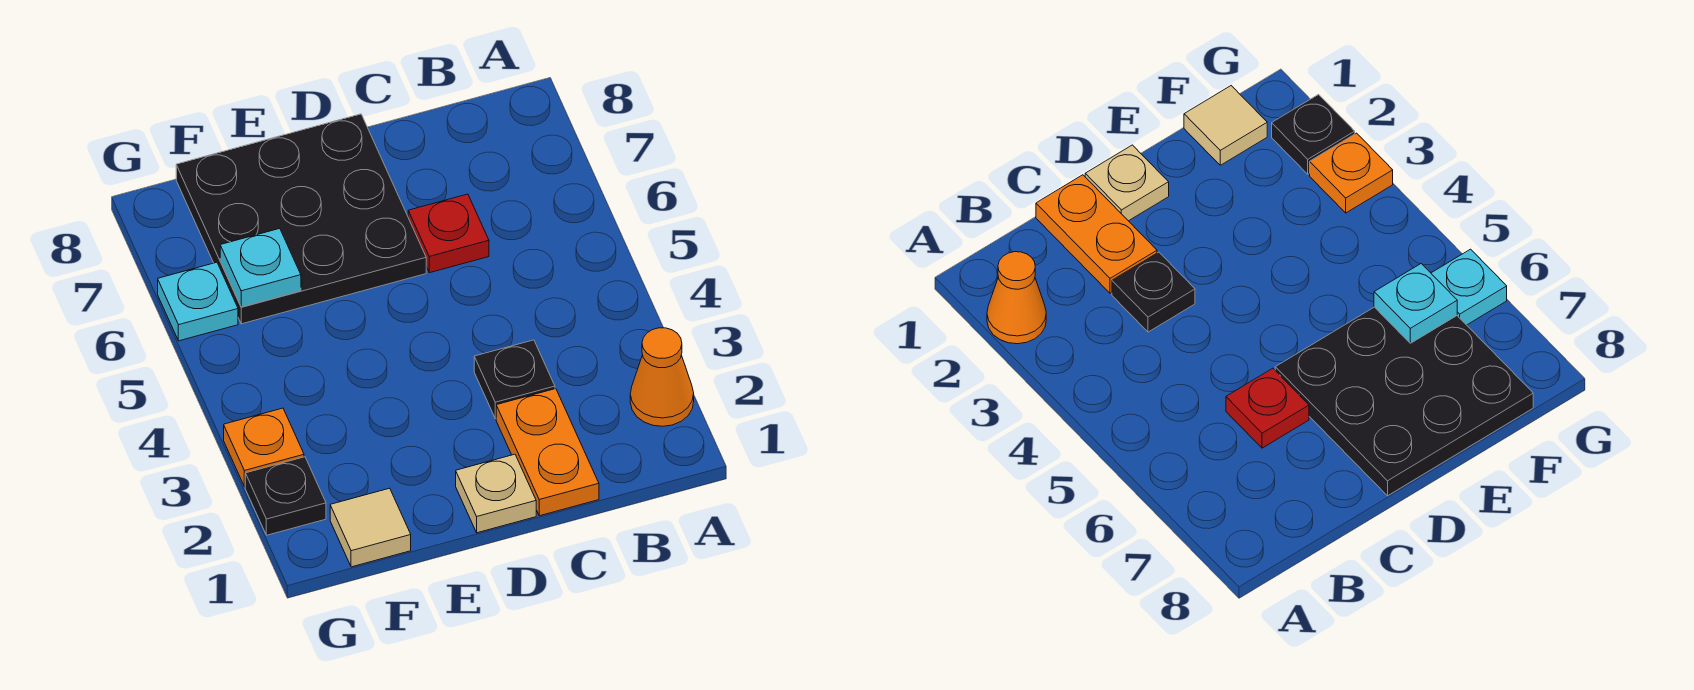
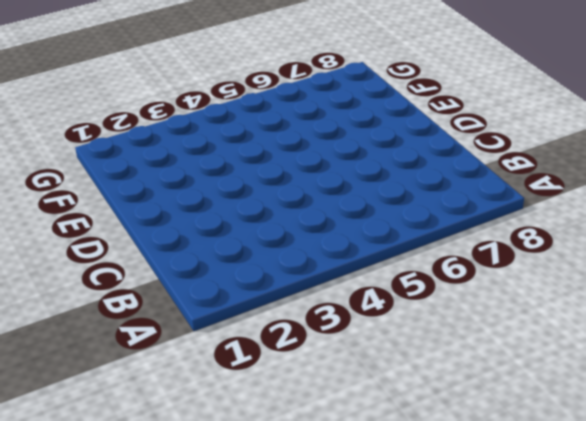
none -> orange 1x1 cone [630,328,694,426]
none -> orange 1x2 plate [496,389,599,516]

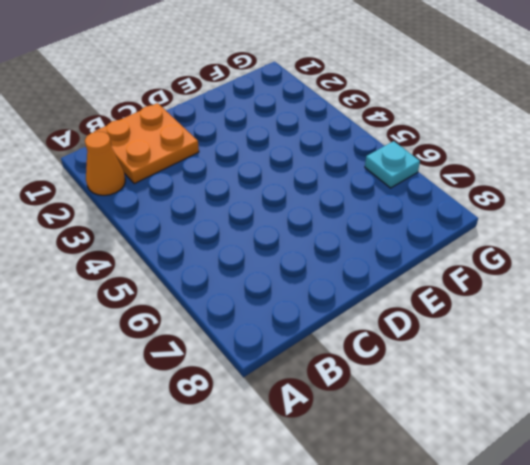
orange 2x2 plate [94,103,199,184] -> orange 1x2 plate [496,389,599,516]
none -> black 1x1 plate [474,340,555,419]
none -> red 1x1 plate [408,194,489,273]

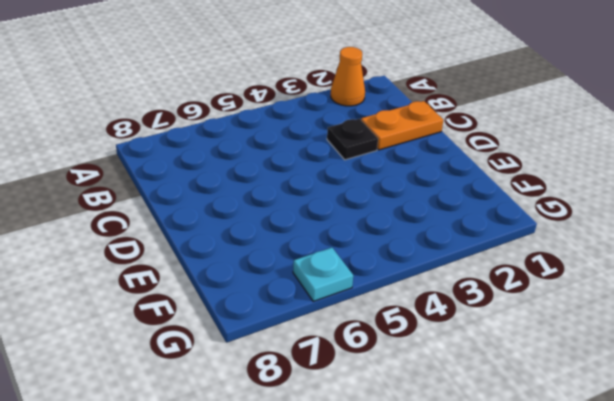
none -> red 1x1 plate [408,194,489,273]
none -> tan 1x1 plate [456,454,536,533]

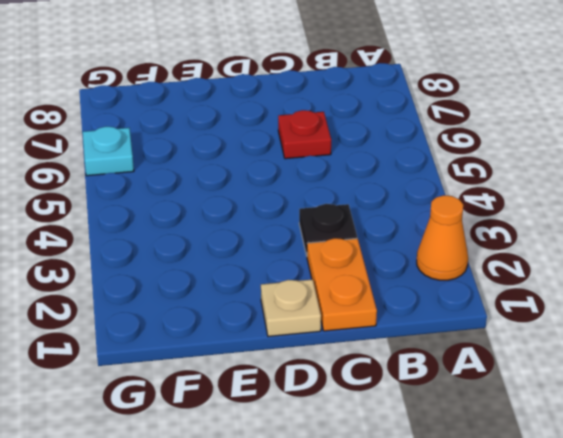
none -> black 3x3 plate [176,114,426,324]
none -> tan 1x1 tile [330,488,411,567]

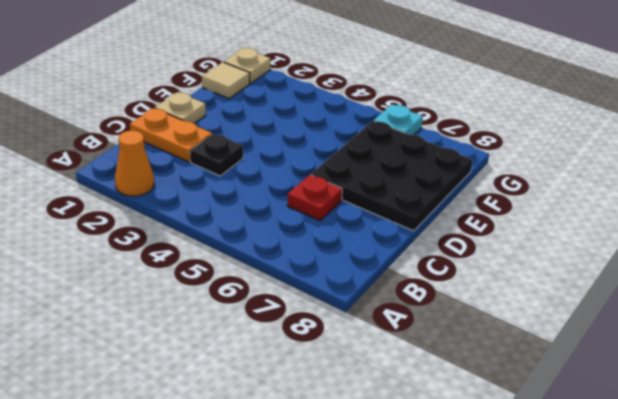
tan 1x1 plate [224,48,270,83] -> none
none -> black 1x1 plate [245,457,326,535]
none -> orange 1x1 plate [224,408,304,487]

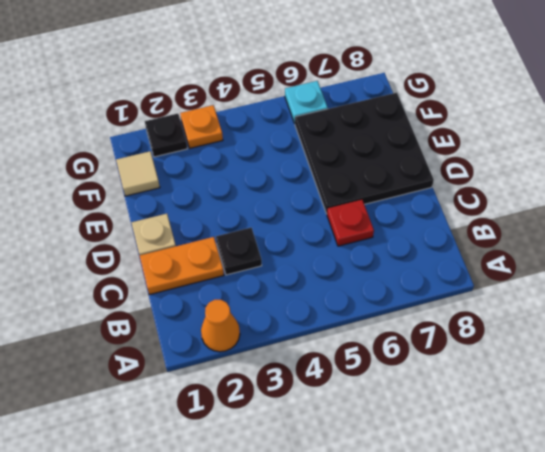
none -> cyan 1x1 plate [220,229,301,307]

